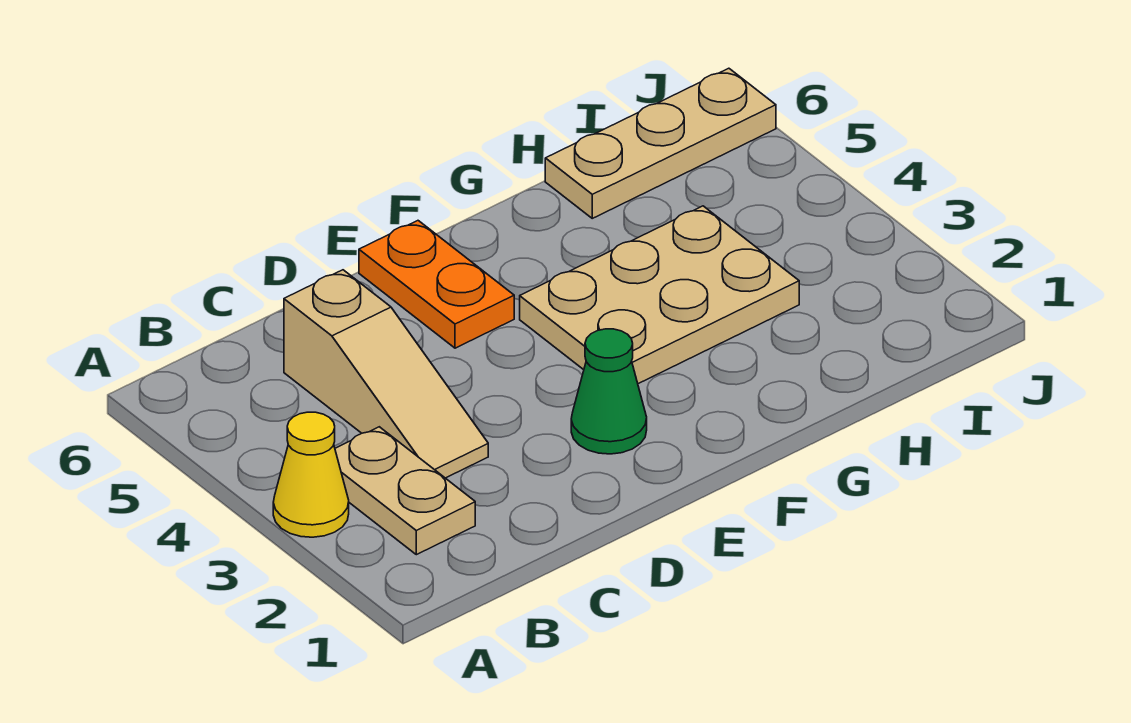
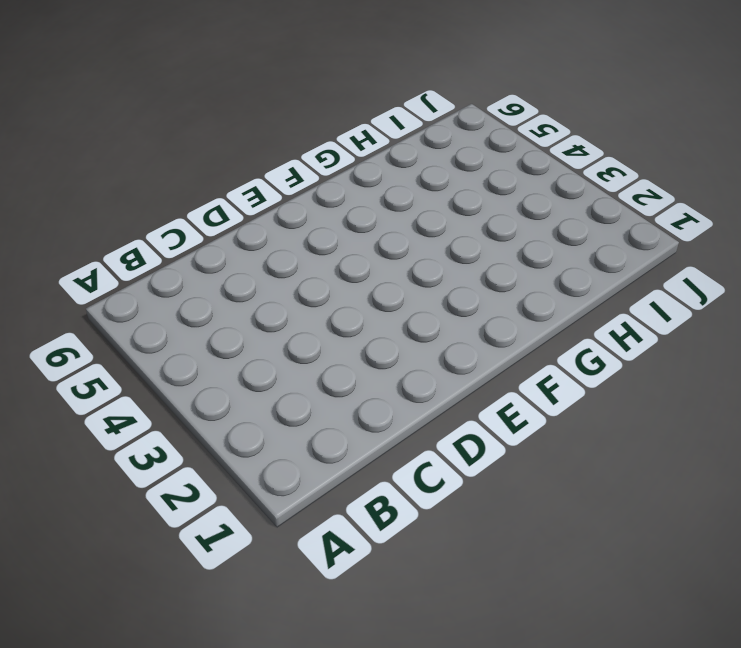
none -> yellow 1x1 cone [273,412,349,537]
none -> tan 1x2 plate [335,427,475,555]

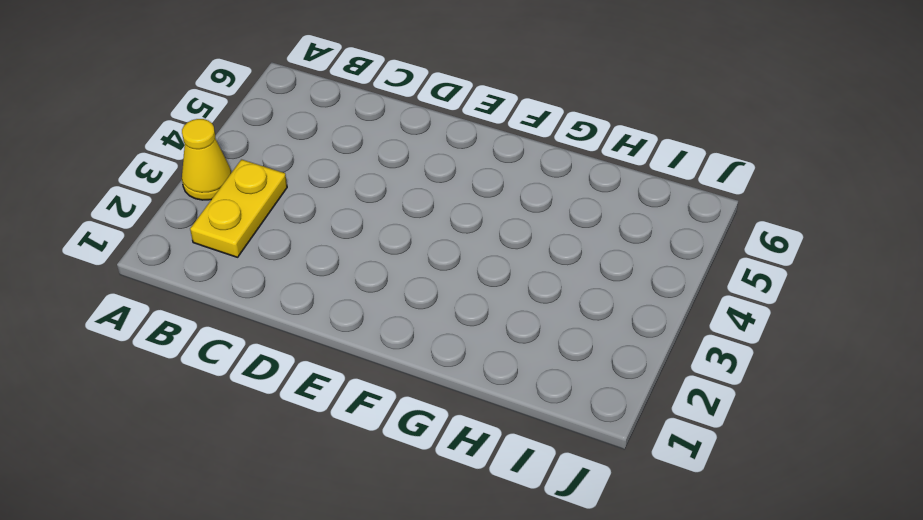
yellow 1x2 plate [190,160,287,257] -> tan 1x2 plate [335,427,475,555]
none -> tan 1x3 slope [284,270,488,478]
none -> green 1x1 cone [571,329,647,454]

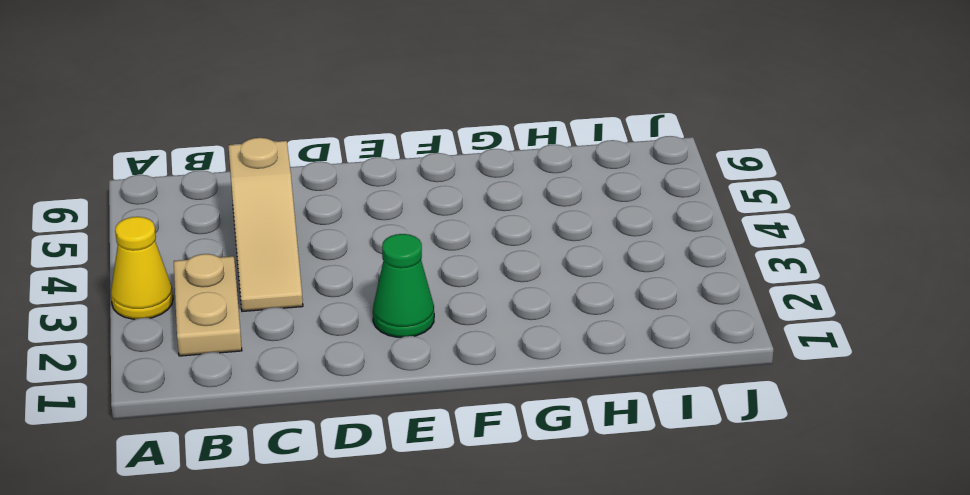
none -> orange 1x2 plate [359,221,514,348]
none -> tan 2x3 plate [520,206,799,384]

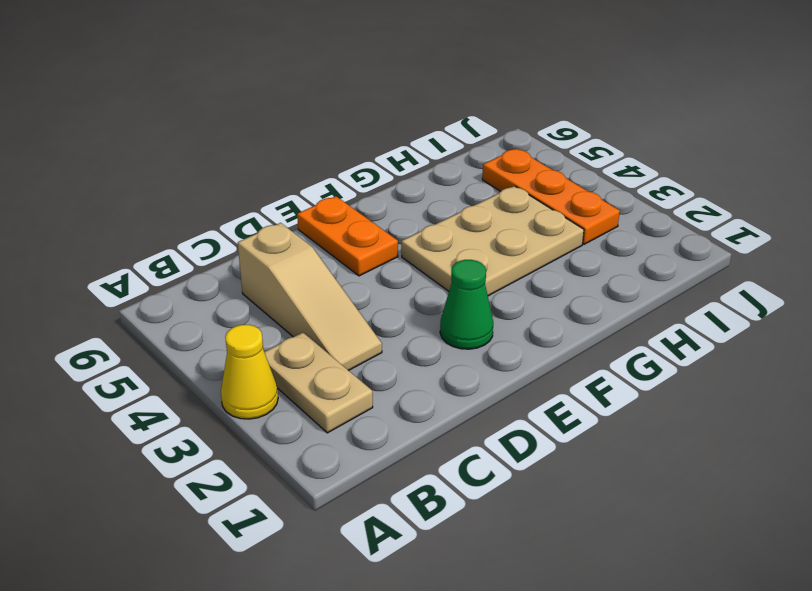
orange 1x3 plate [482,149,620,244] -> none
none -> tan 1x3 plate [545,68,776,218]

